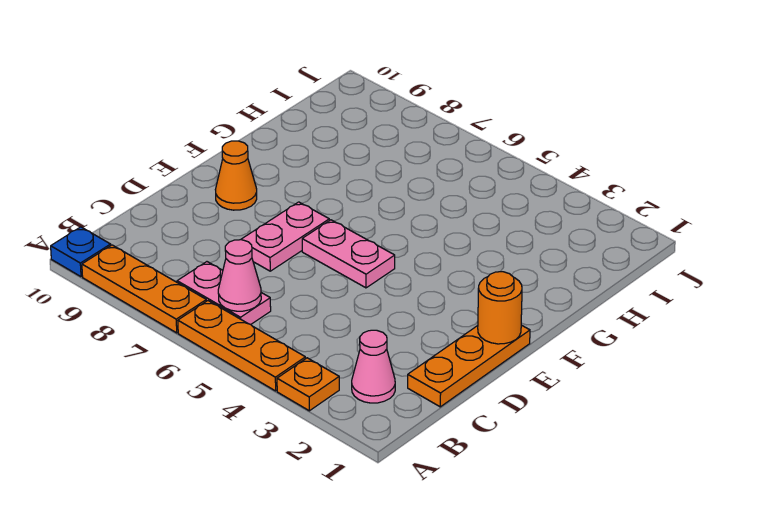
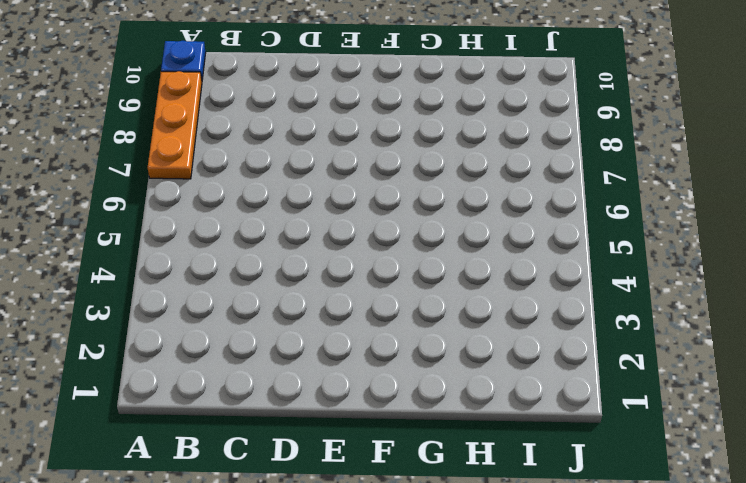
none -> orange 1x1 plate [277,358,339,411]
none -> orange 1x3 plate [178,301,305,391]
none -> pink 1x1 cone [352,330,395,403]

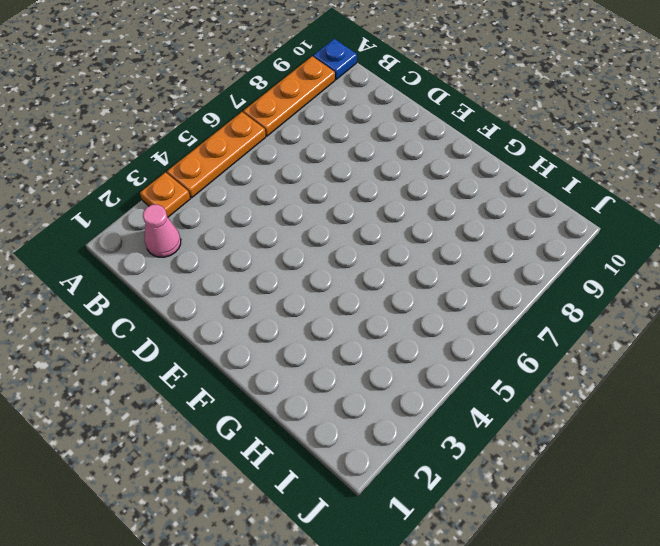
none -> pink 1x2 plate [177,262,271,324]
none -> orange 1x3 plate [408,325,530,407]
none -> pink 1x2 plate [241,202,329,271]

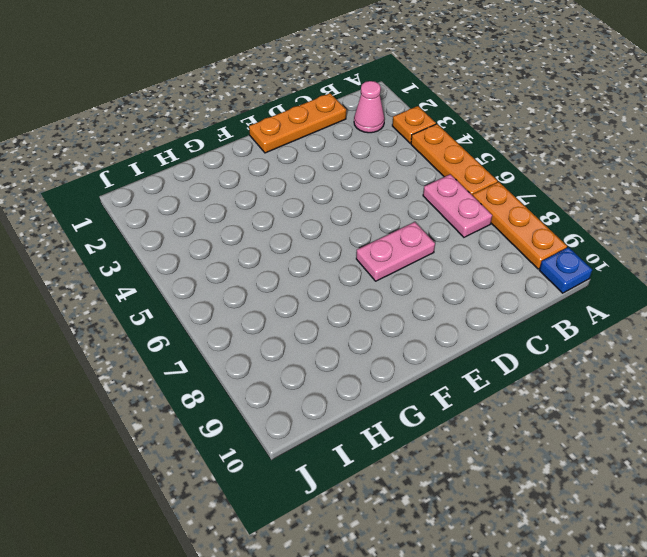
none -> pink 1x2 plate [302,220,395,288]
none -> orange 1x1 cone [215,141,257,210]
none -> pink 1x1 cone [218,240,261,311]

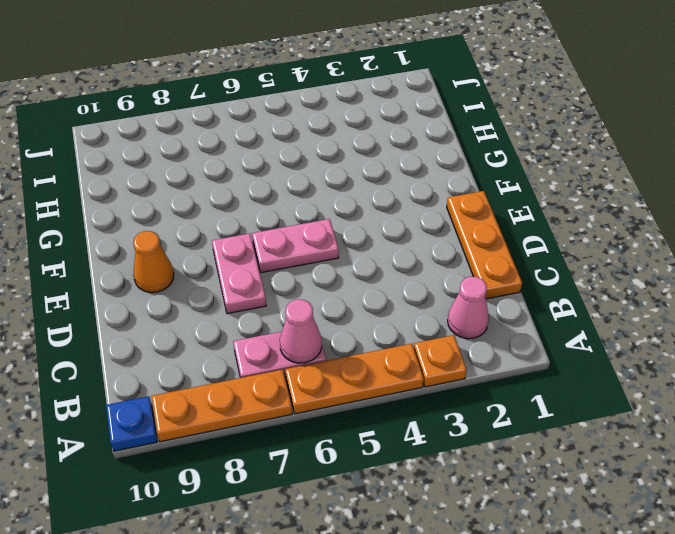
none -> orange 1x1 round brick [478,272,522,344]

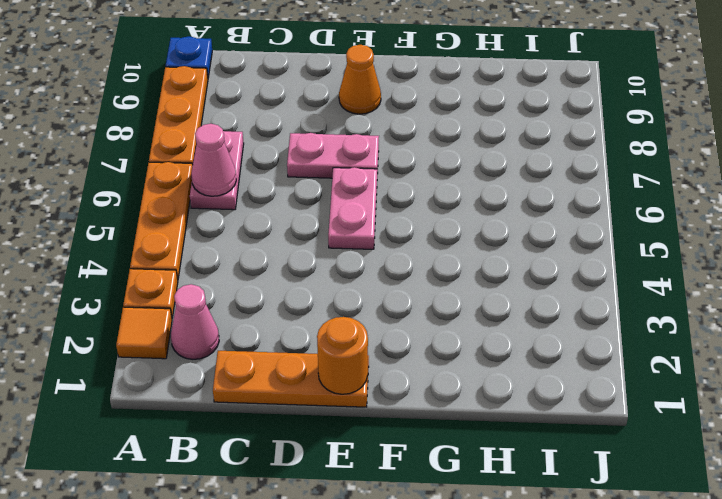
orange 1x1 tile [116,307,172,359] -> none

